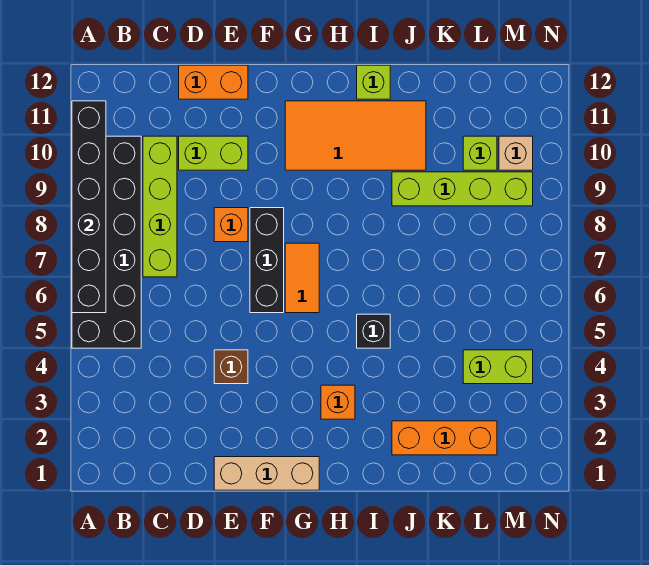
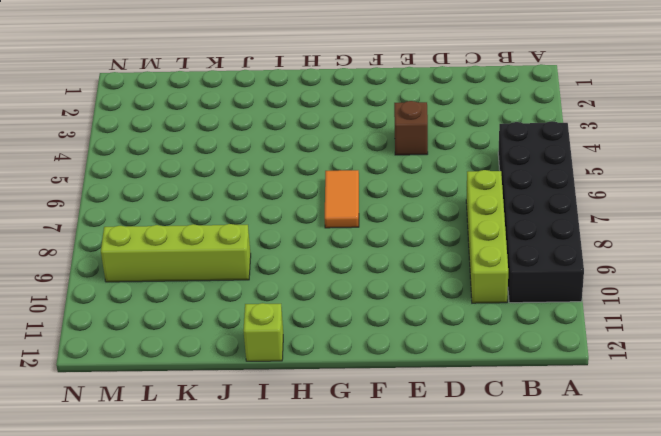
none -> lime 1x2 brick [179,136,248,170]
none -> orange 1x2 brick [179,65,248,99]
none -> tan 1x3 brick [214,457,319,490]

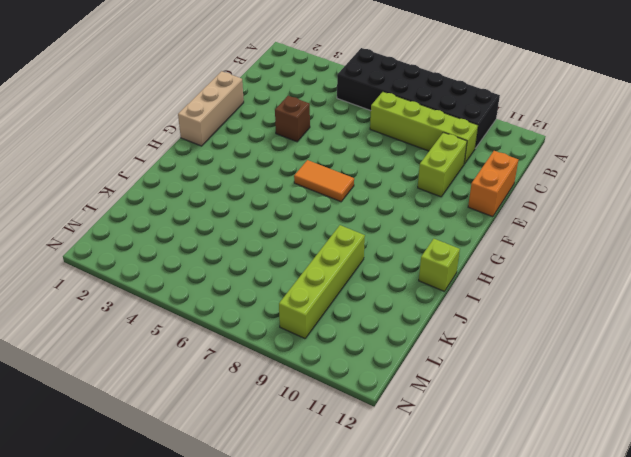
none -> orange 1x1 brick [214,208,248,242]
none -> black 1x3 brick [250,208,284,313]
none -> orange 2x4 tile [285,101,426,170]

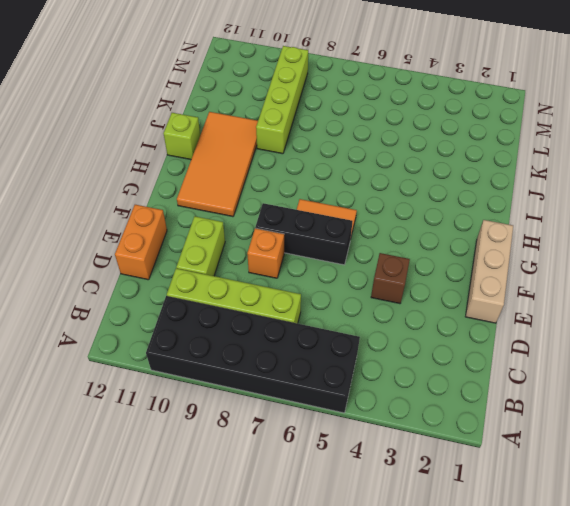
none -> orange 1x1 brick [321,385,355,419]
none -> black 1x1 brick [357,314,390,348]
none -> orange 1x3 brick [392,421,497,455]

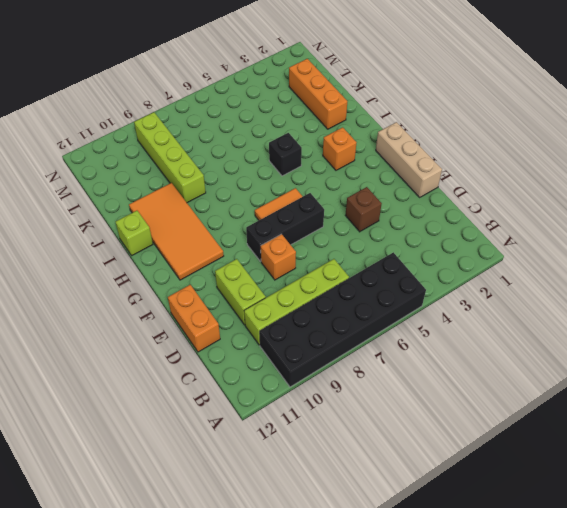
none -> lime 1x2 brick [463,350,533,384]
none -> lime 1x1 brick [463,136,497,170]
none -> tan 1x1 brick [499,136,533,170]

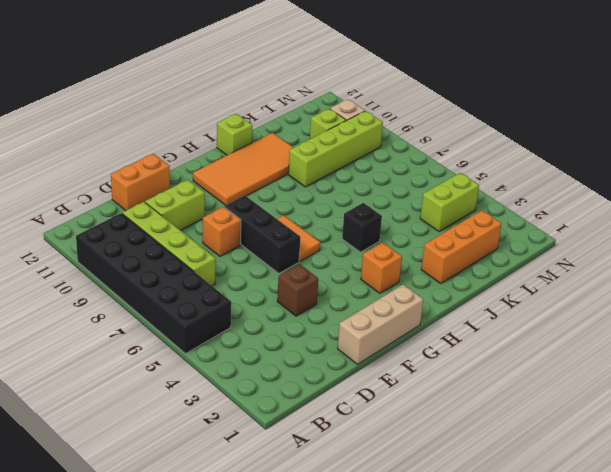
none -> black 1x6 brick [72,101,106,313]

